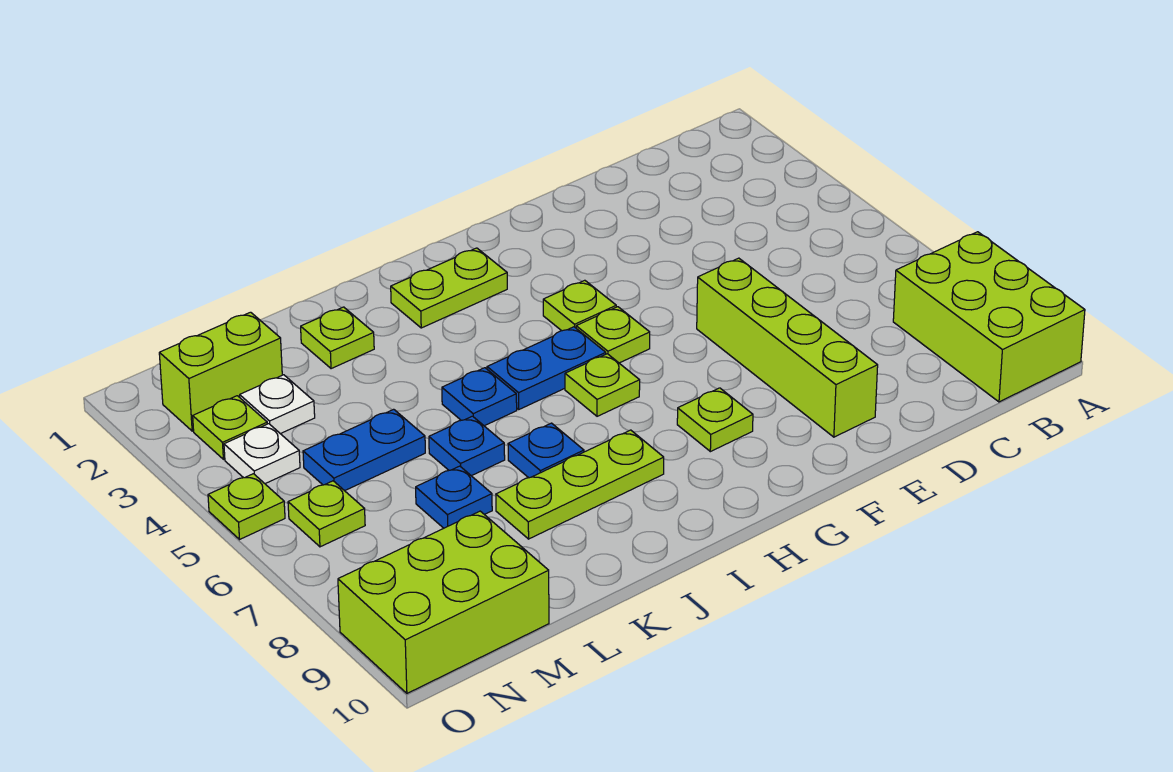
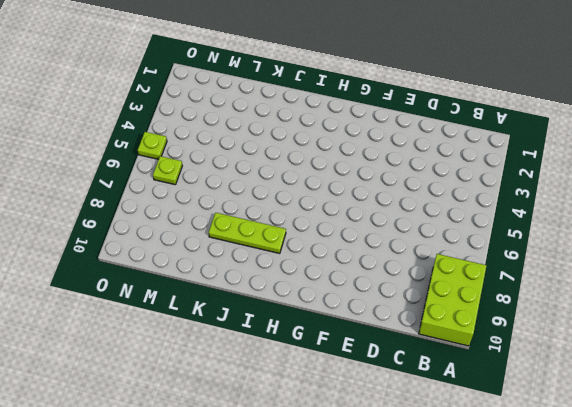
none -> lime 1x4 brick [697,258,878,437]
none -> lime 1x1 plate [543,280,616,331]
none -> lime 1x1 plate [576,307,650,363]

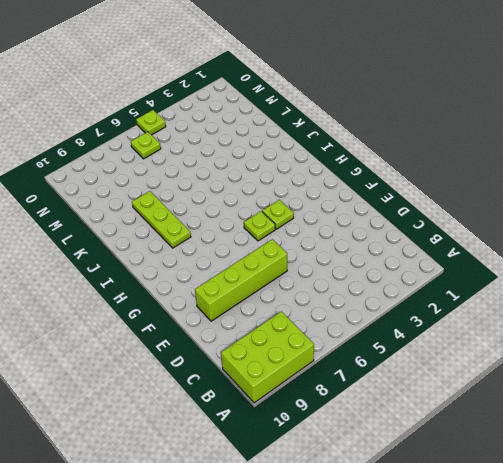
none -> lime 1x1 plate [677,388,753,452]
none -> lime 1x2 plate [391,248,507,328]
none -> blue 1x2 plate [487,327,606,409]

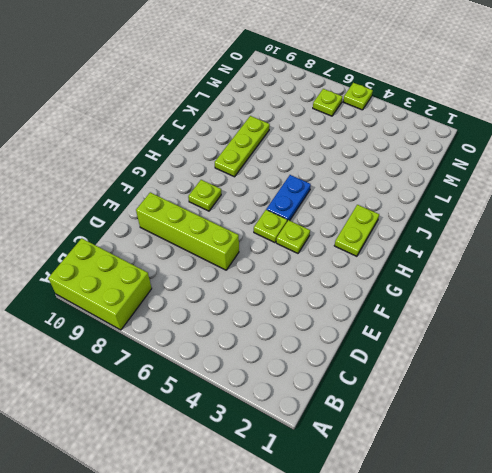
none -> lime 1x1 plate [565,354,640,416]
none -> blue 1x1 plate [442,368,517,426]
none -> blue 1x1 plate [508,423,584,478]

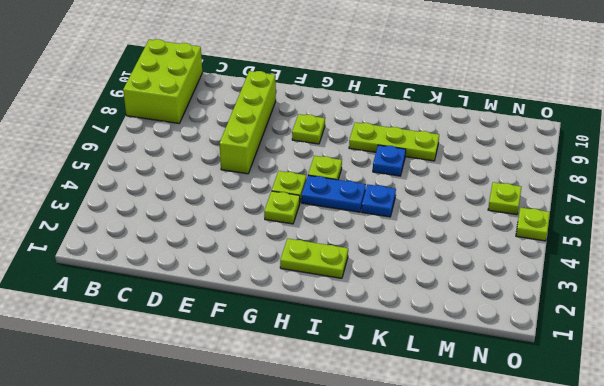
none -> lime 1x1 plate [301,307,374,369]
none -> blue 1x1 plate [429,416,505,476]
none -> blue 1x2 plate [303,409,425,491]

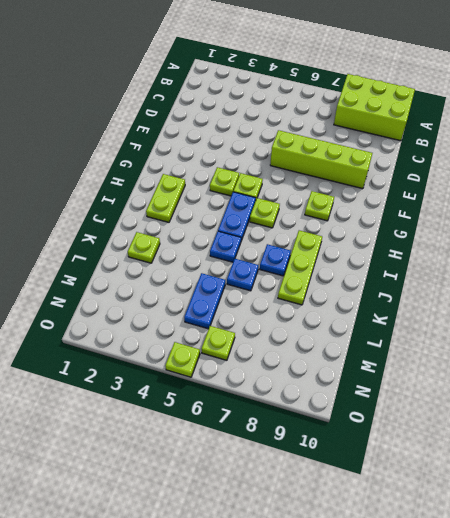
none -> blue 1x1 plate [416,466,492,528]
none -> lime 1x2 brick [159,312,282,431]
none -> white 1x1 plate [240,375,315,434]

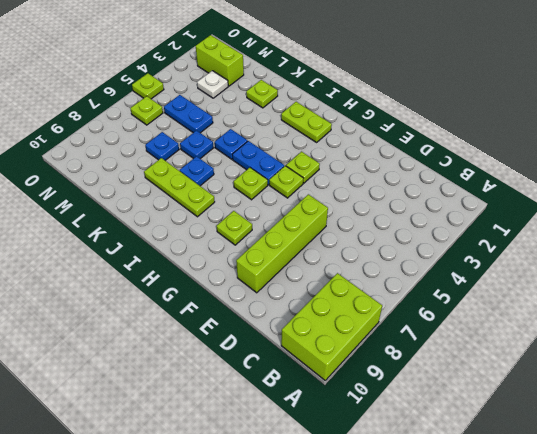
none -> lime 2x3 brick [338,511,549,693]
none -> lime 1x1 plate [193,396,267,459]
none -> white 1x1 plate [224,424,300,484]

